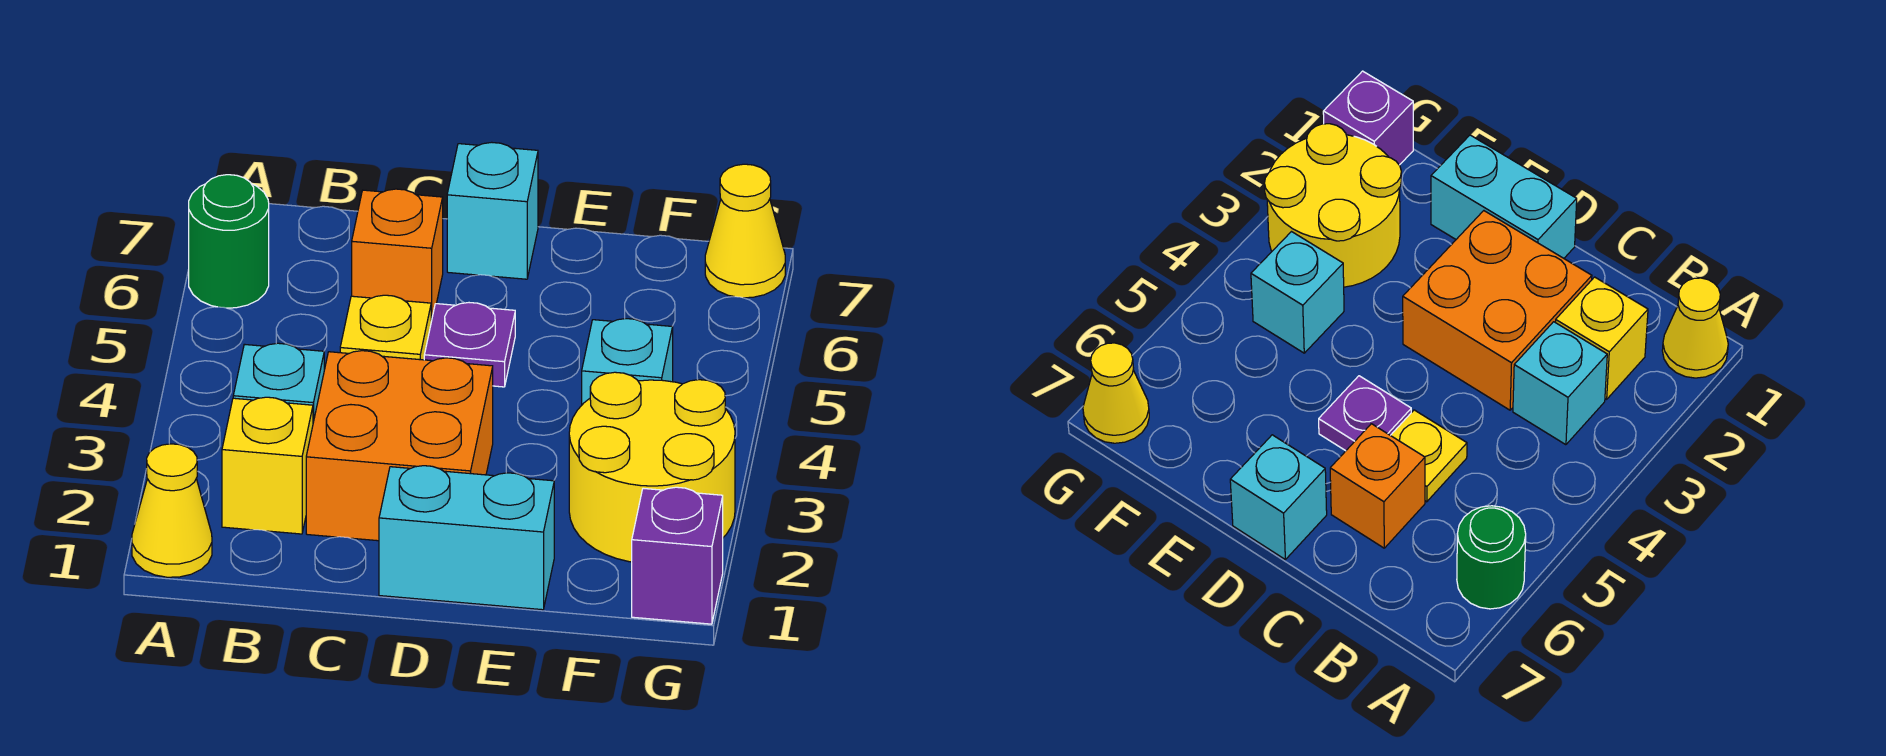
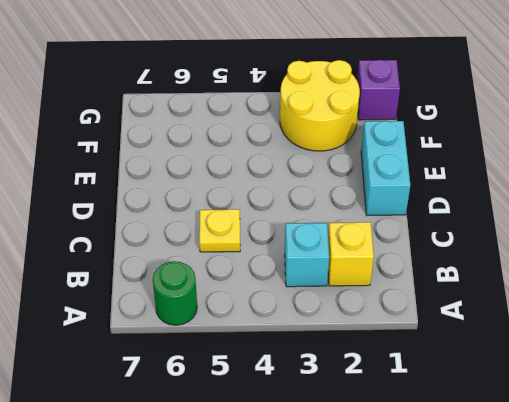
none -> yellow 1x1 cone [132,444,212,577]
none -> orange 2x2 brick [306,351,493,541]
none -> orange 1x1 brick [352,189,443,321]

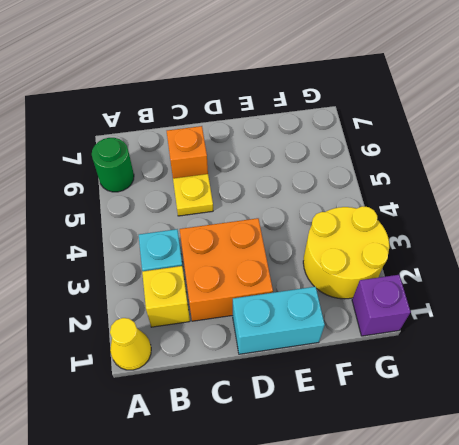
none -> purple 1x1 plate [424,303,515,387]
none -> cyan 1x1 brick [447,142,538,279]
none -> cyan 1x1 brick [582,319,673,405]

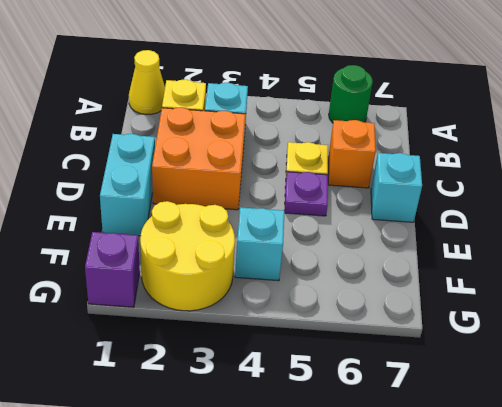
none -> yellow 1x1 cone [705,164,785,298]

